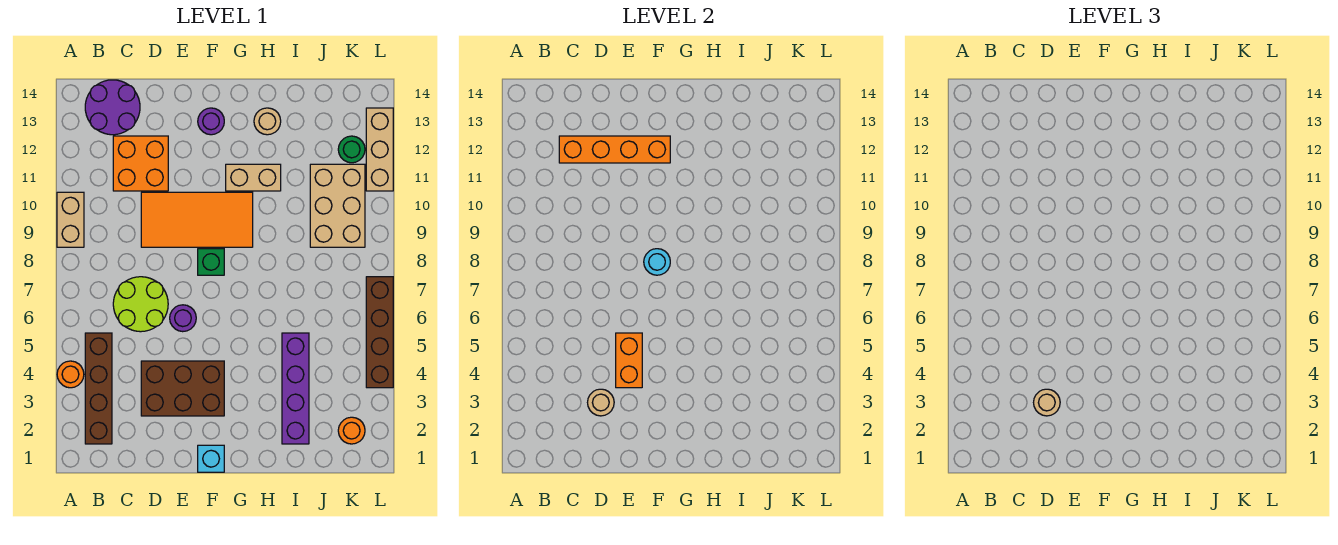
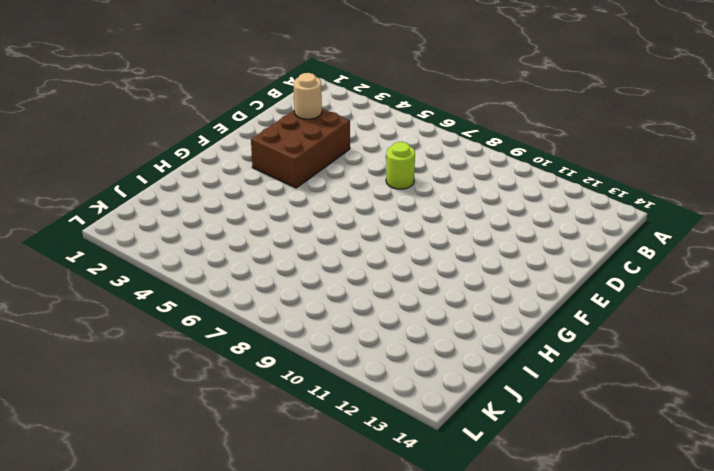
lime 1x1 round brick [386,142,415,189] -> lime 2x2 round brick [113,277,168,332]
none -> orange 1x1 round brick [57,361,84,388]
none -> tan 1x2 brick [57,192,84,247]
none -> brown 1x4 brick [85,333,112,444]

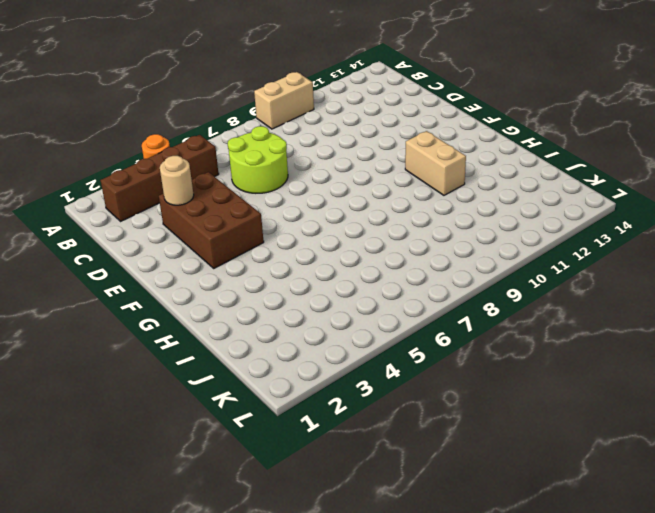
none -> purple 2x2 round brick [85,80,140,135]
none -> orange 2x2 brick [113,136,168,191]
none -> orange 2x4 tile [141,192,253,247]

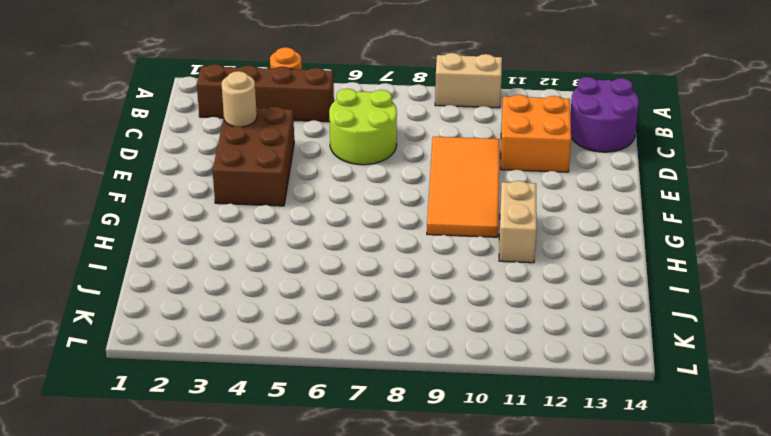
none -> purple 1x1 round brick [170,305,196,332]
none -> cyan 1x1 brick [198,445,224,472]
none -> green 1x1 brick [198,249,224,275]

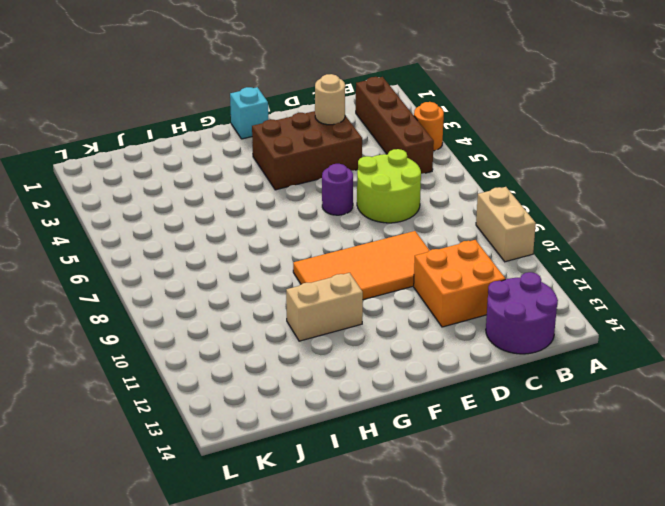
none -> green 1x1 brick [198,249,224,275]
none -> purple 1x1 round brick [198,108,224,135]
none -> tan 1x1 round brick [254,108,281,135]

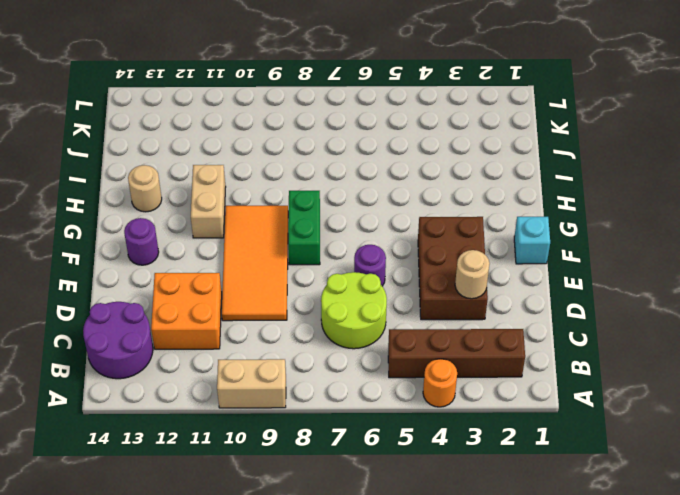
green 1x2 brick [288,191,320,265] -> green 1x1 brick [198,249,224,275]
none -> purple 1x4 brick [282,333,309,444]
none -> tan 2x3 brick [310,164,365,247]
none -> orange 1x1 round brick [338,417,365,444]

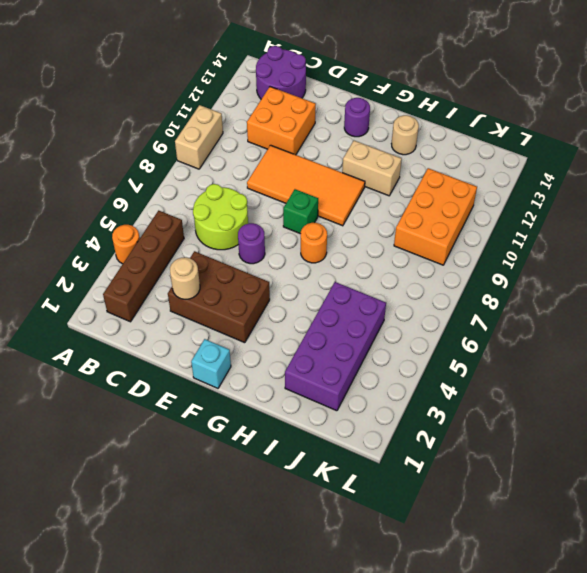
orange 1x1 round brick [301,223,327,263] -> orange 1x1 round brick moved to [338,417,365,444]
purple 2x4 brick [285,282,386,411] -> purple 1x4 brick [282,333,309,444]
orange 2x3 brick [394,168,477,265] -> tan 2x3 brick [310,164,365,247]
none -> green 1x1 round brick [338,136,365,163]
none -> brown 1x4 brick [366,277,393,388]
none -> tan 1x3 brick [366,108,393,191]

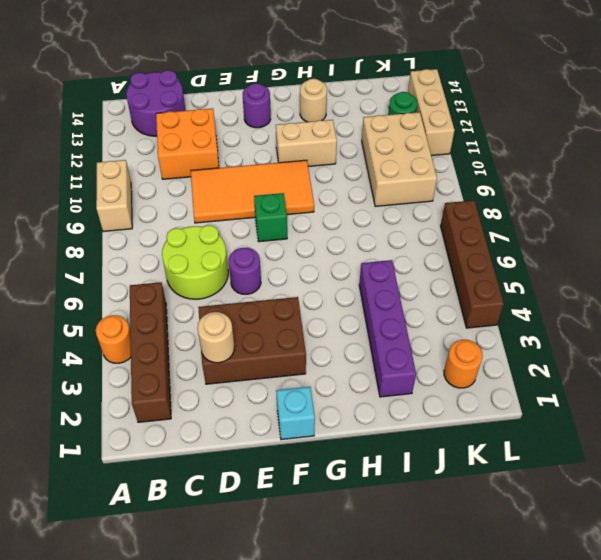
none -> orange 1x4 brick [559,136,670,163]
none -> orange 1x2 brick [616,333,642,388]
none -> cyan 1x1 round brick [644,249,670,275]

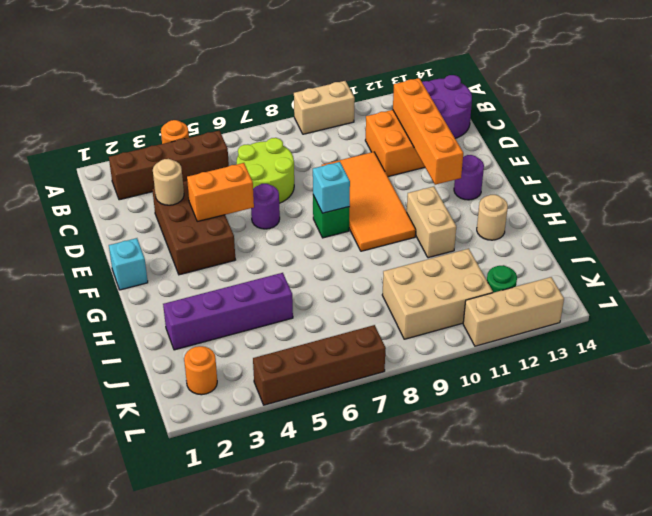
cyan 1x1 brick [313,162,350,213] -> cyan 1x1 round brick [644,249,670,275]
none -> tan 1x1 round brick [1034,389,1060,416]

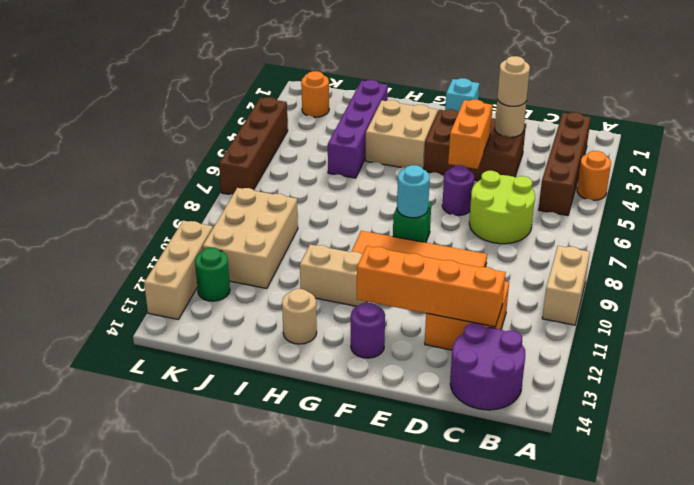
tan 2x2 brick [366,100,438,168] -> none

